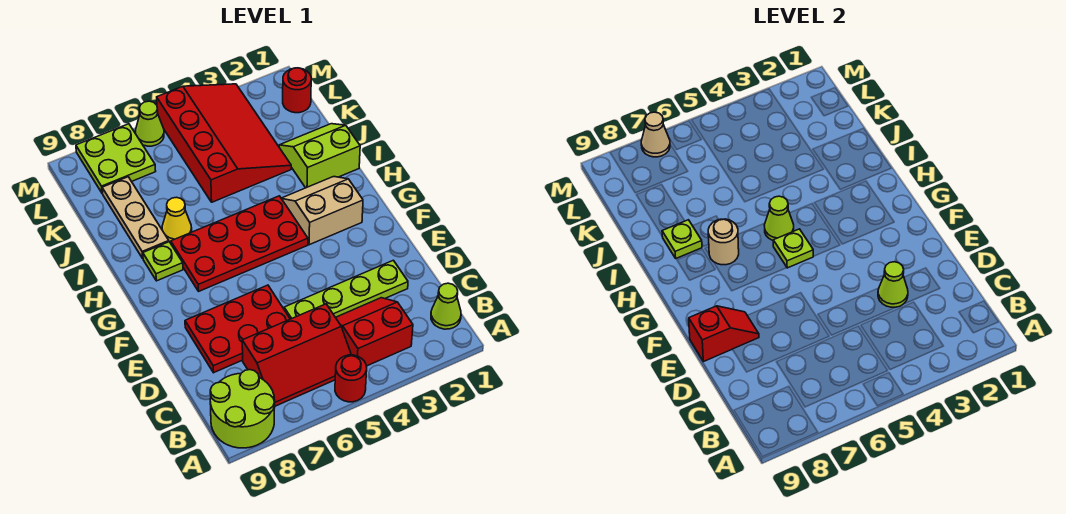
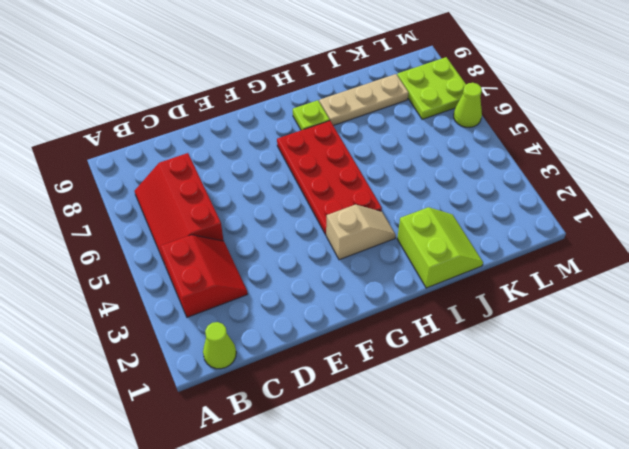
tan 1x2 slope [326,205,396,260] -> tan 2x2 slope [281,177,363,245]
none -> red 1x1 round brick [335,355,367,402]
none -> lime 2x2 round brick [210,370,275,448]
none -> lime 1x4 plate [284,260,408,319]

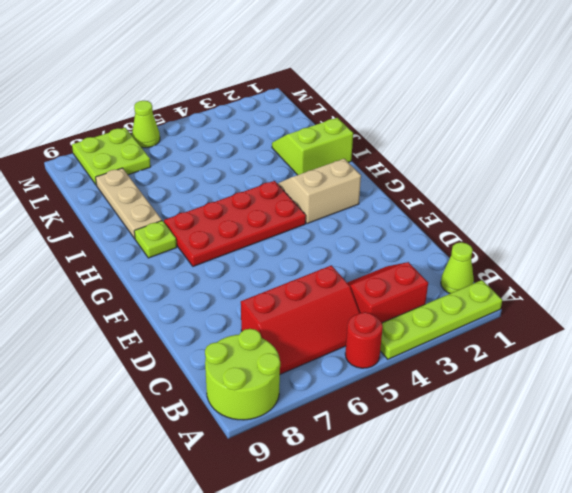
lime 1x4 plate [380,280,502,359] -> lime 1x4 plate moved to [284,260,408,319]
none -> red 2x3 plate [185,285,290,373]
none -> yellow 1x1 cone [162,197,192,242]
none -> red 3x4 slope [157,84,291,202]

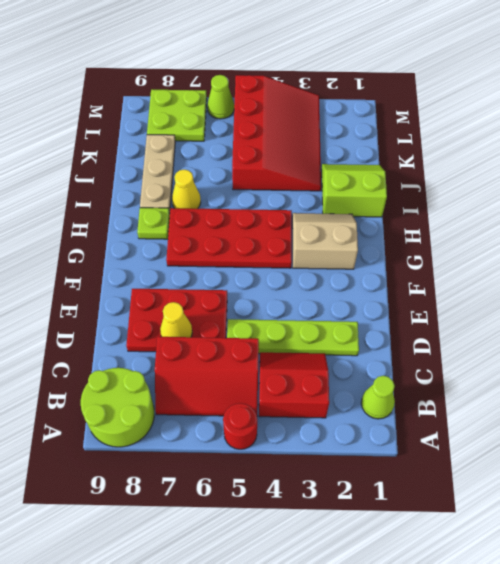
yellow 1x1 cone [160,302,192,337] -> none
none -> red 1x1 round brick [283,68,311,113]
none -> lime 1x1 cone [878,262,908,308]
none -> red 1x2 slope [689,306,759,362]

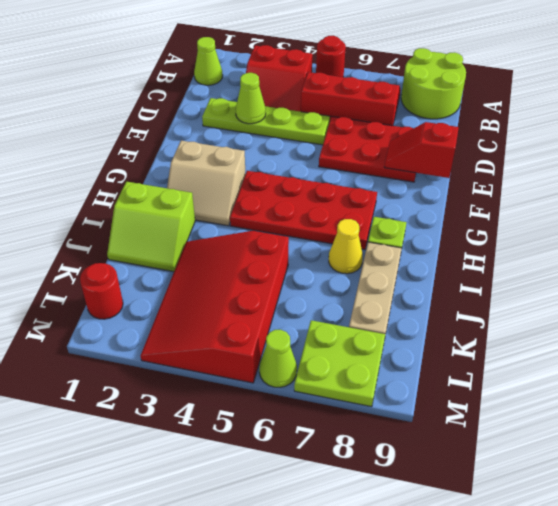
none -> lime 1x1 plate [773,229,813,268]
none -> lime 1x1 cone [764,196,794,240]
none -> tan 1x1 round brick [708,219,739,265]

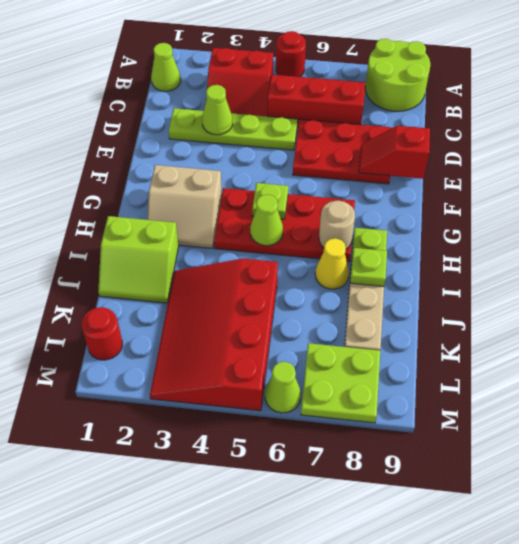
none -> tan 1x1 cone [641,112,670,157]

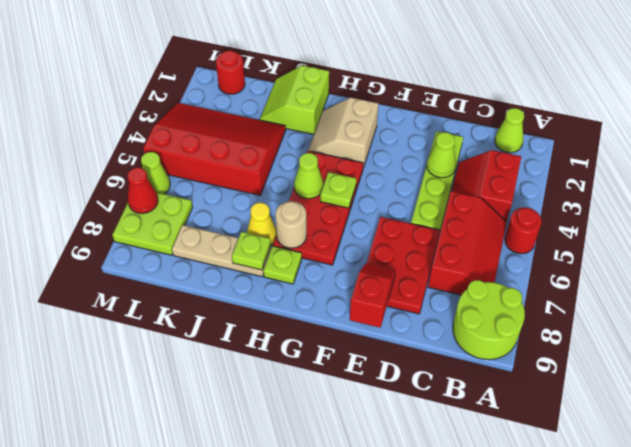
red 1x1 cone [127,168,158,214] -> tan 1x1 cone [641,112,670,157]

